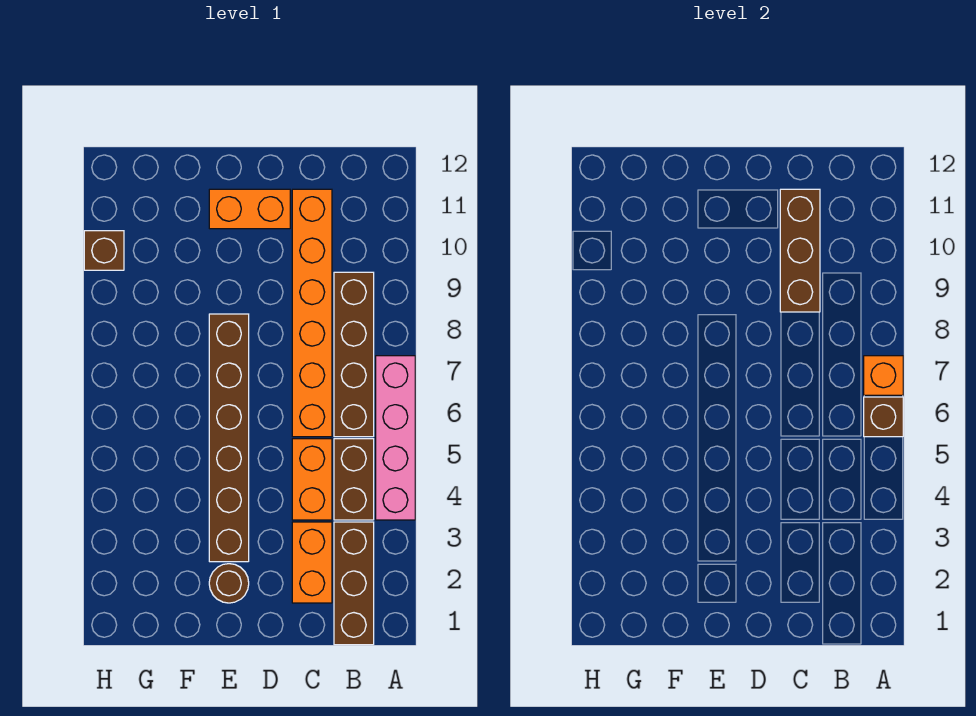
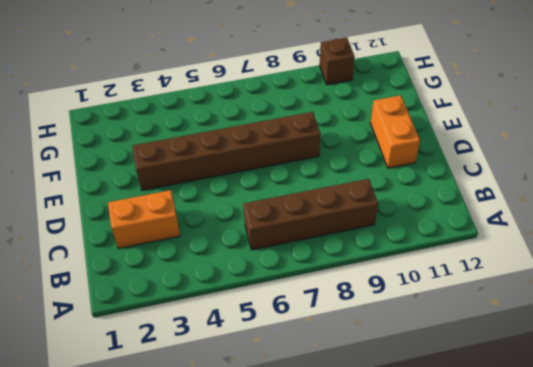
none -> pink 1x4 brick [376,356,415,520]
none -> brown 1x3 brick [334,522,374,645]
none -> brown 1x2 brick [334,439,374,520]

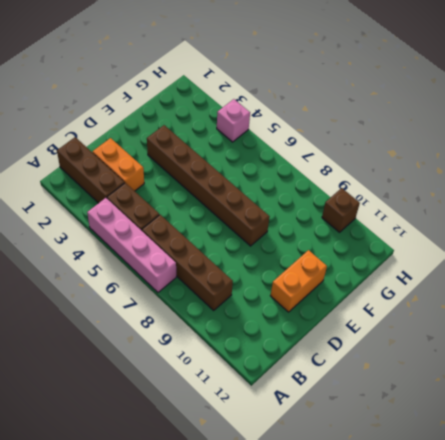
pink 1x1 brick [217,99,250,142] -> none
none -> orange 1x2 brick [292,439,332,520]
none -> orange 1x6 brick [292,189,332,437]
none -> brown 1x1 round brick [209,564,249,603]

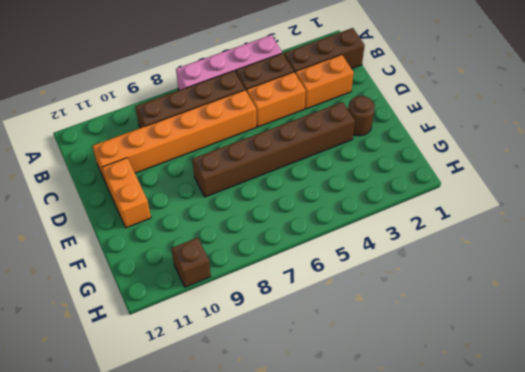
none -> brown 1x1 brick [864,397,903,437]
none -> orange 1x1 brick [864,356,903,395]
none -> brown 1x3 brick [780,189,820,312]

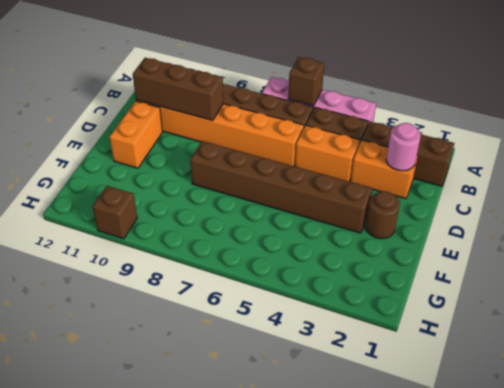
pink 1x1 round brick [386,123,421,171] -> none
none -> orange 1x1 brick [864,356,903,395]

